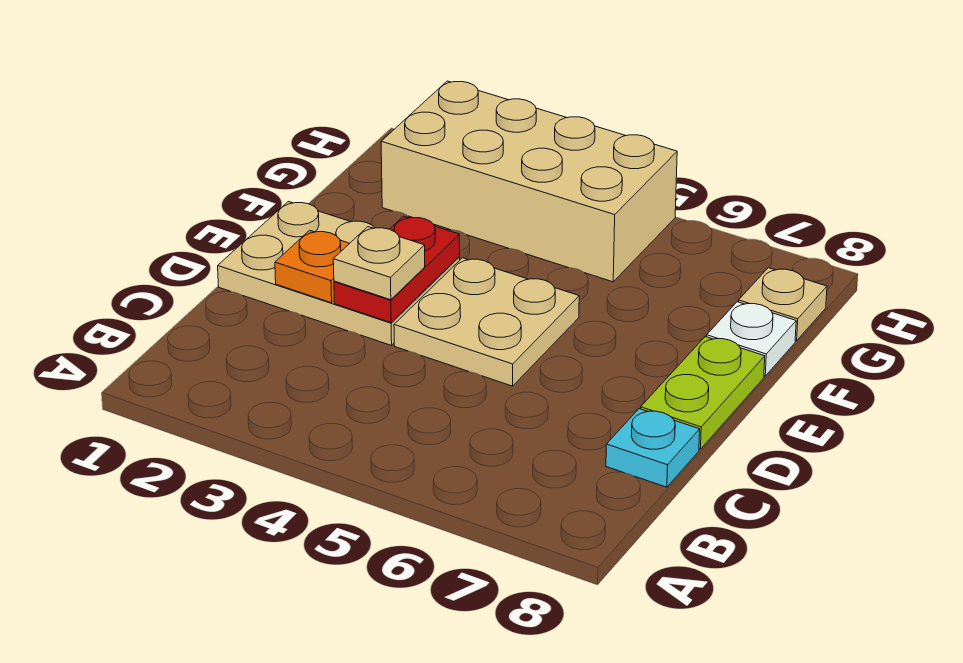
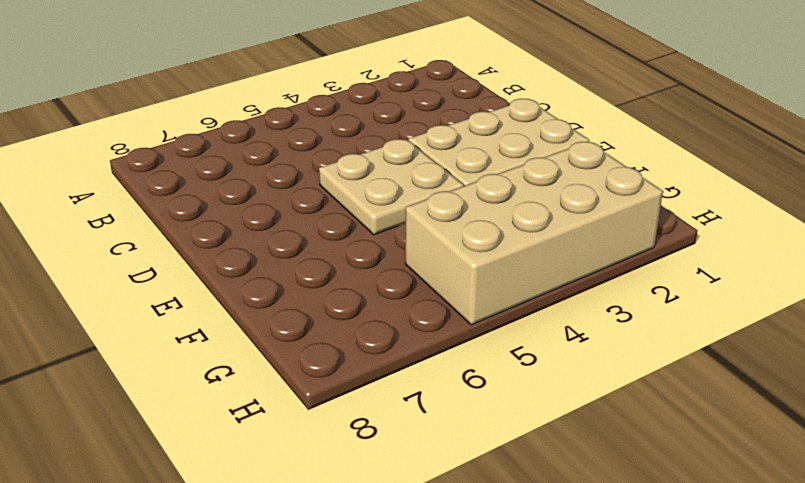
none -> cyan 1x1 plate [606,409,700,487]
none -> lime 1x2 plate [641,337,765,449]

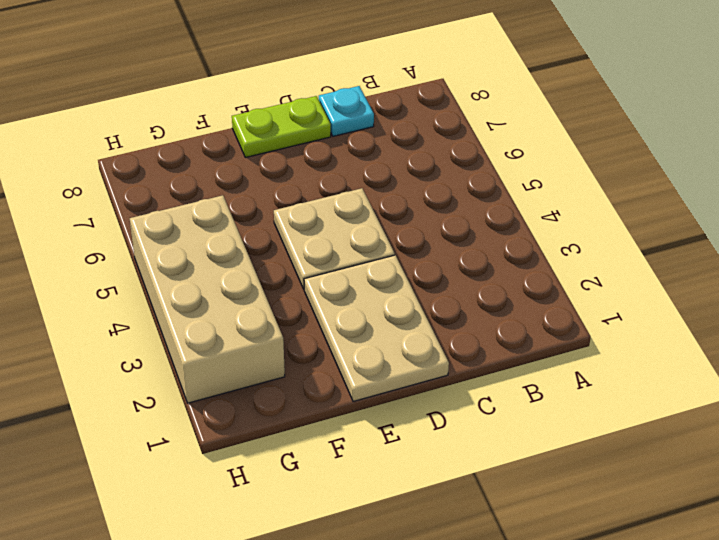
none -> white 1x1 plate [707,302,796,376]
none -> tan 1x1 plate [739,268,827,341]

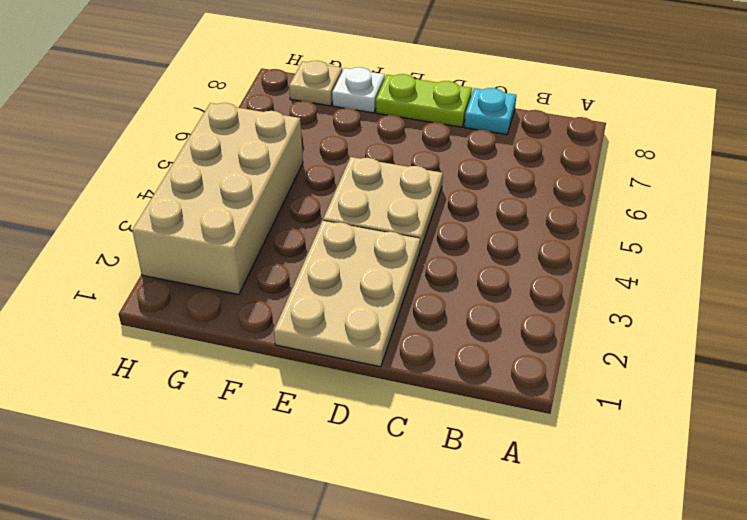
none -> orange 1x1 plate [275,230,350,303]
none -> red 1x2 plate [334,216,460,323]

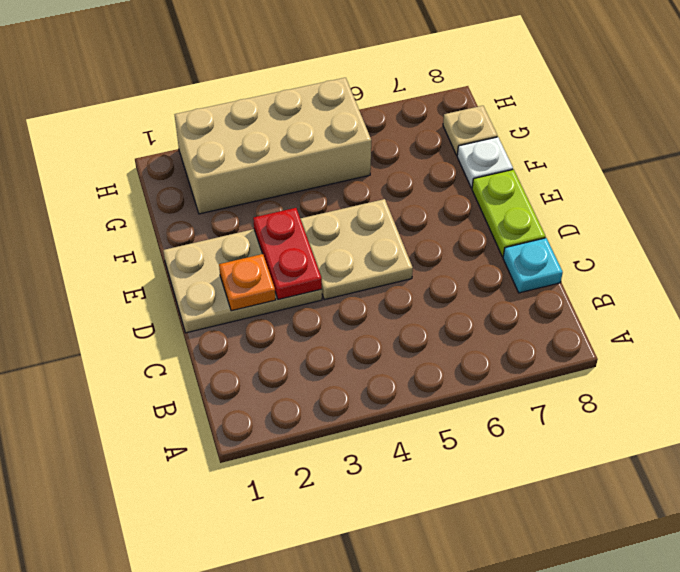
none -> tan 1x1 plate [333,227,425,300]

